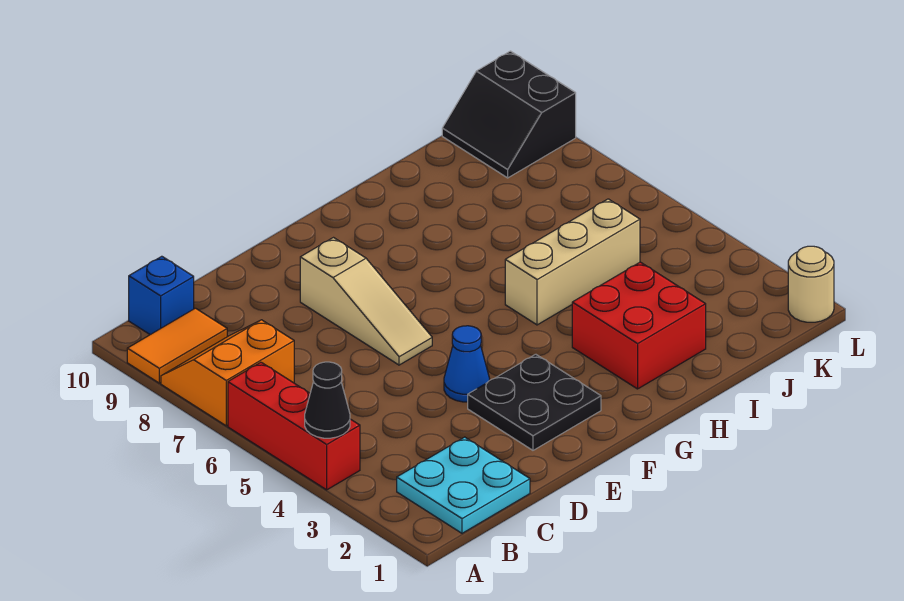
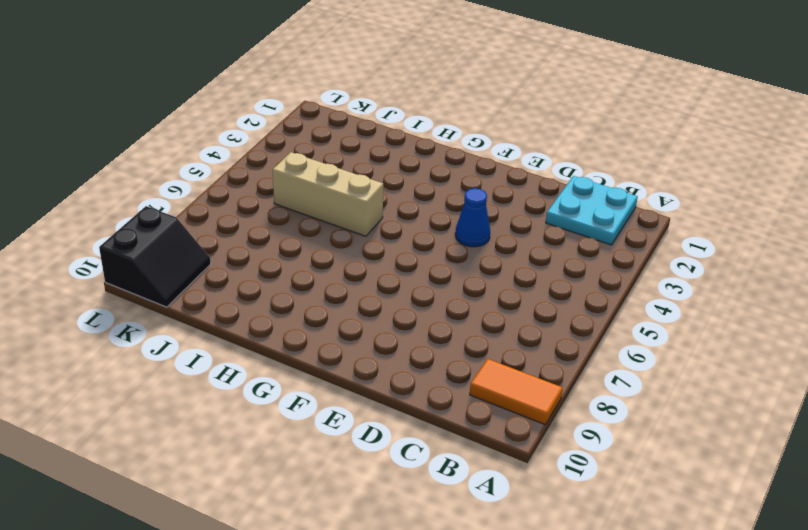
none -> red 1x3 brick [228,362,360,490]
none -> orange 2x2 slope [161,320,294,426]
none -> blue 1x1 brick [129,256,194,335]

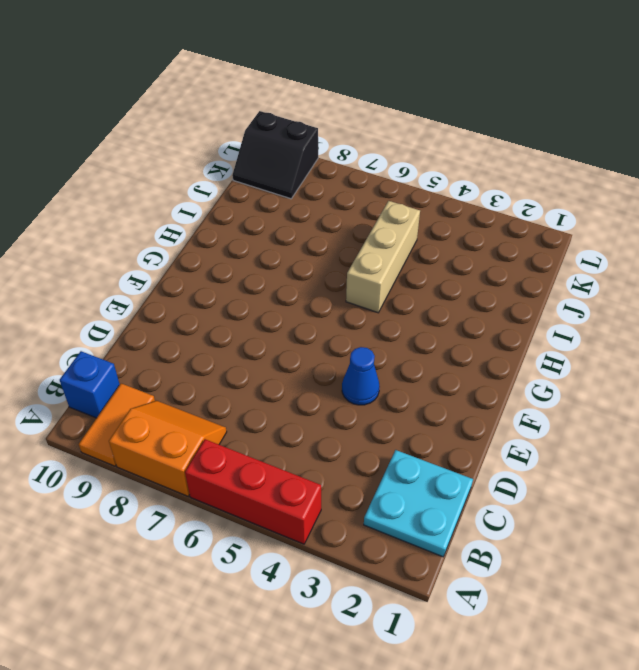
orange 2x2 slope [109,401,227,496] -> orange 2x2 slope turned to [161,320,294,426]
none -> black 2x2 plate [468,354,601,450]
none -> tan 1x3 slope [300,238,432,365]
none -> red 2x2 brick [572,262,706,389]

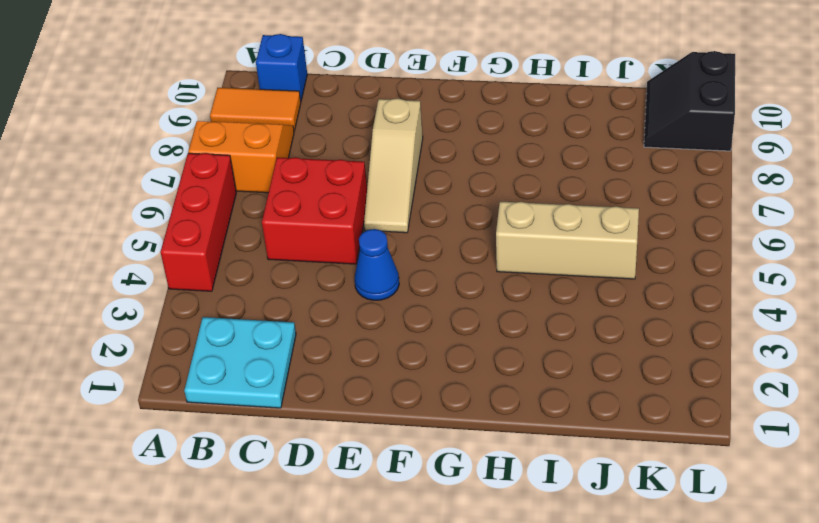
red 2x2 brick [262,157,367,264] -> red 2x2 brick moved to [572,262,706,389]
none -> black 2x2 plate [468,354,601,450]
none -> tan 1x1 round brick [788,246,834,322]
none -> black 1x1 cone [305,362,350,438]

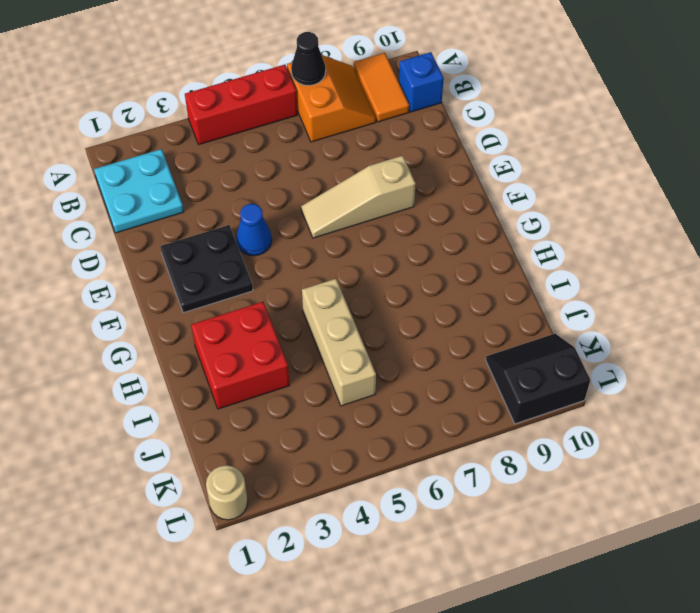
black 1x1 cone [291,32,326,86] -> black 1x1 cone moved to [305,362,350,438]

